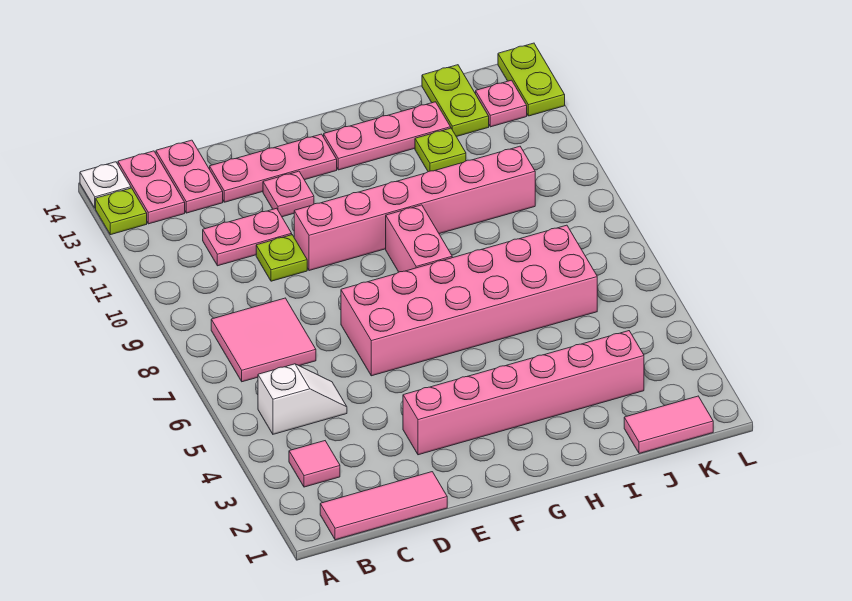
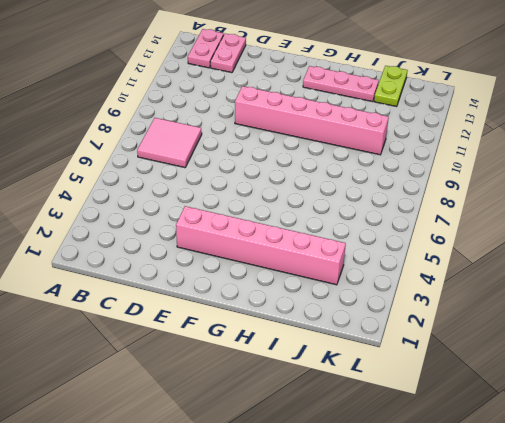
none -> lime 1x1 plate [96,188,147,235]
none -> white 1x1 plate [80,162,131,208]
none -> pink 1x3 tile [320,472,447,540]

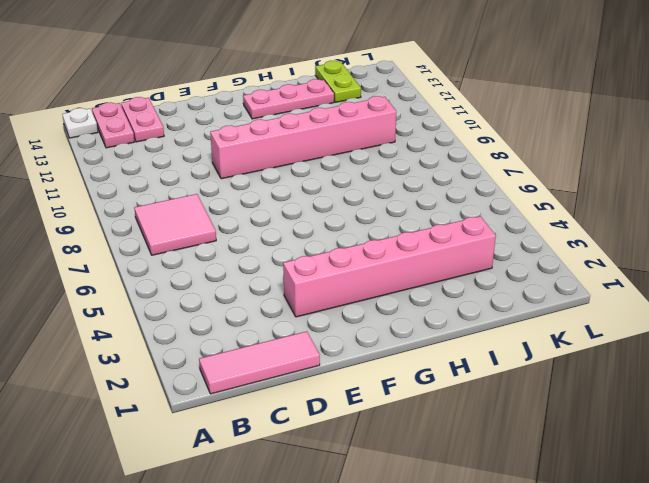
none -> lime 1x1 plate [96,188,147,235]
none -> pink 1x1 tile [289,441,340,487]
none -> white 1x2 slope [258,364,347,434]

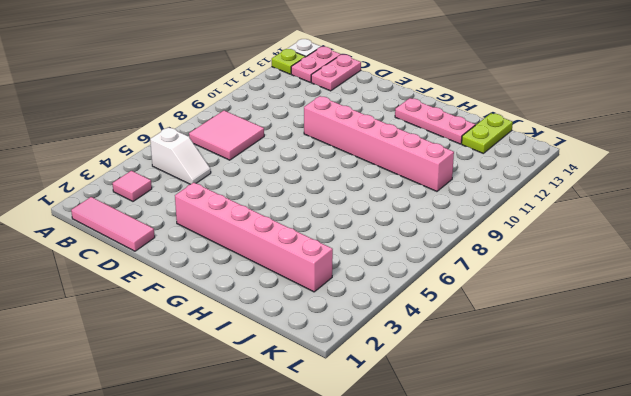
none -> pink 1x2 plate [203,208,292,266]
none -> lime 1x1 plate [256,235,307,281]
none -> pink 1x3 plate [210,134,337,202]

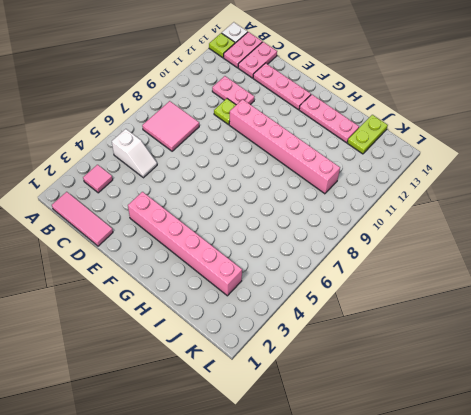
none -> pink 2x6 brick [341,225,597,376]
none -> pink 1x1 plate [263,171,314,217]
none -> pink 1x2 brick [386,205,452,272]

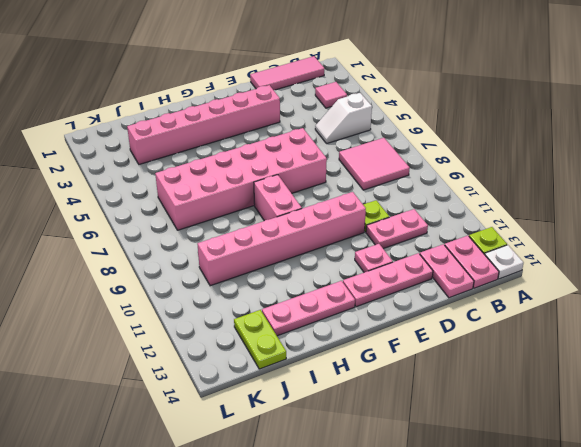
none -> lime 1x1 plate [415,128,466,172]
none -> pink 1x2 tile [624,396,713,454]
none -> pink 1x1 plate [476,80,527,127]

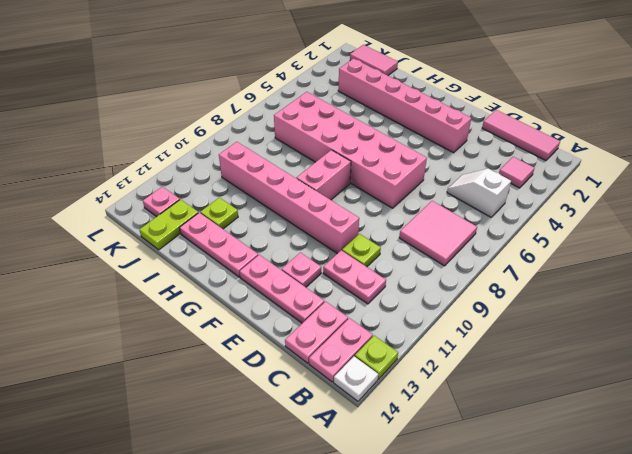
none -> lime 1x2 plate [498,43,565,116]

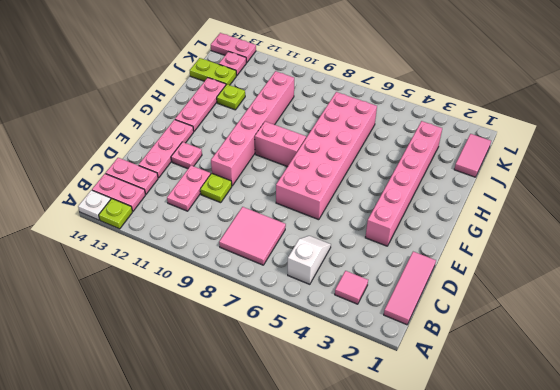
pink 1x2 plate [211,33,256,63] -> lime 1x2 plate [498,43,565,116]

